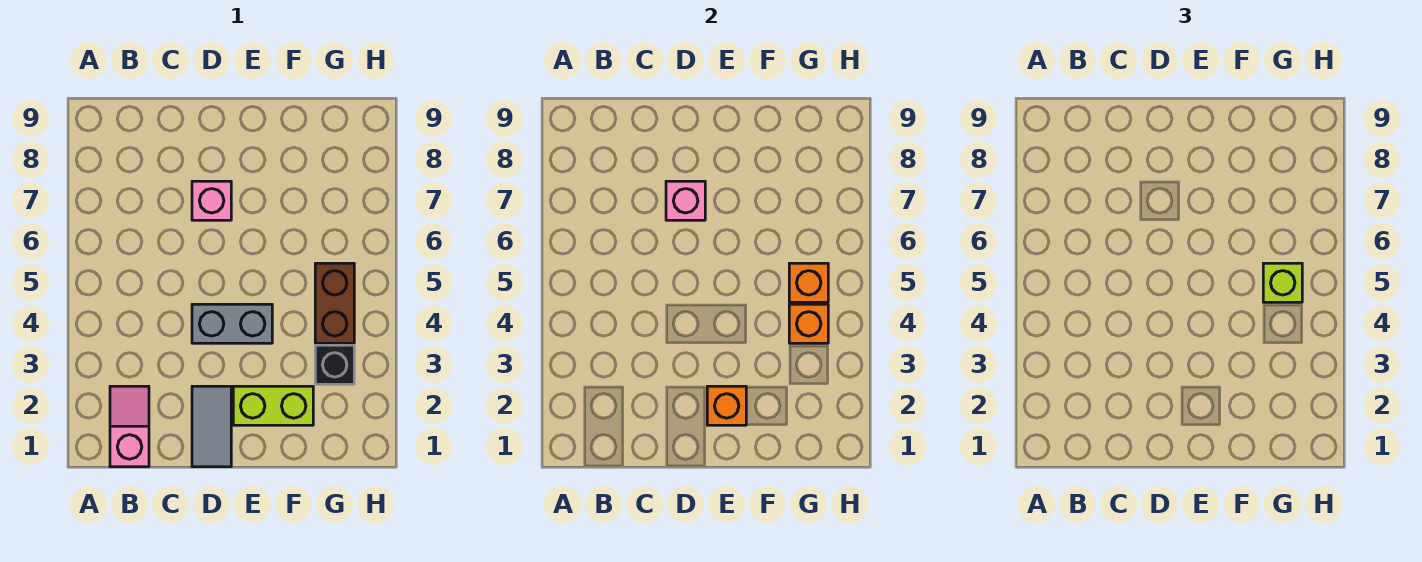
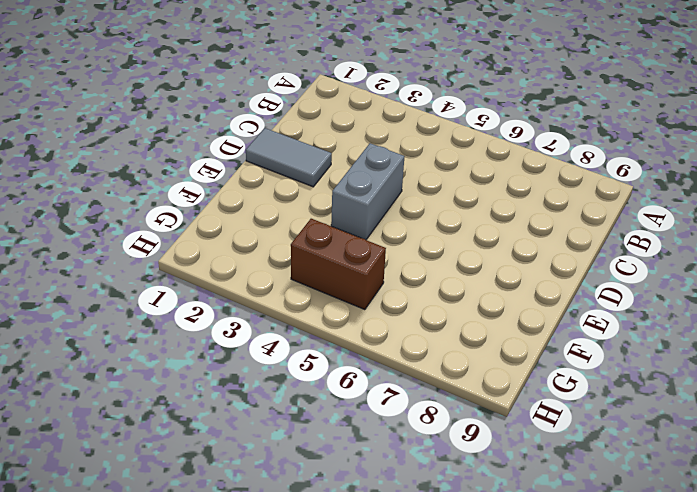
none -> pink 1x2 slope [110,386,149,467]
none -> pink 1x1 brick [192,181,231,220]
none -> lime 1x2 brick [233,386,313,425]

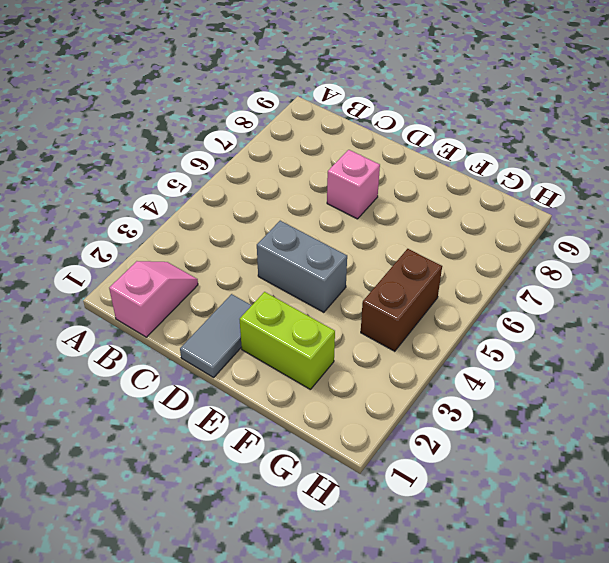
none -> black 1x1 brick [315,345,354,384]
none -> pink 1x1 brick [666,181,705,220]
none -> orange 1x1 brick [707,386,746,425]

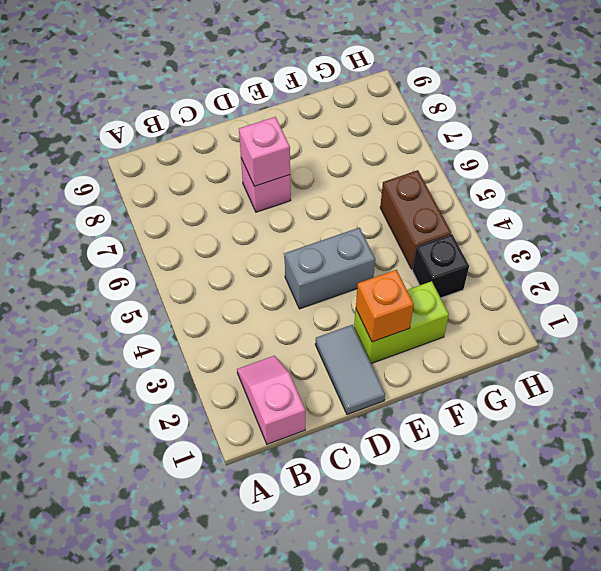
none -> orange 1x1 brick [789,304,828,343]
none -> orange 1x1 brick [789,263,828,302]
none -> lime 1x1 brick [1263,263,1302,302]

